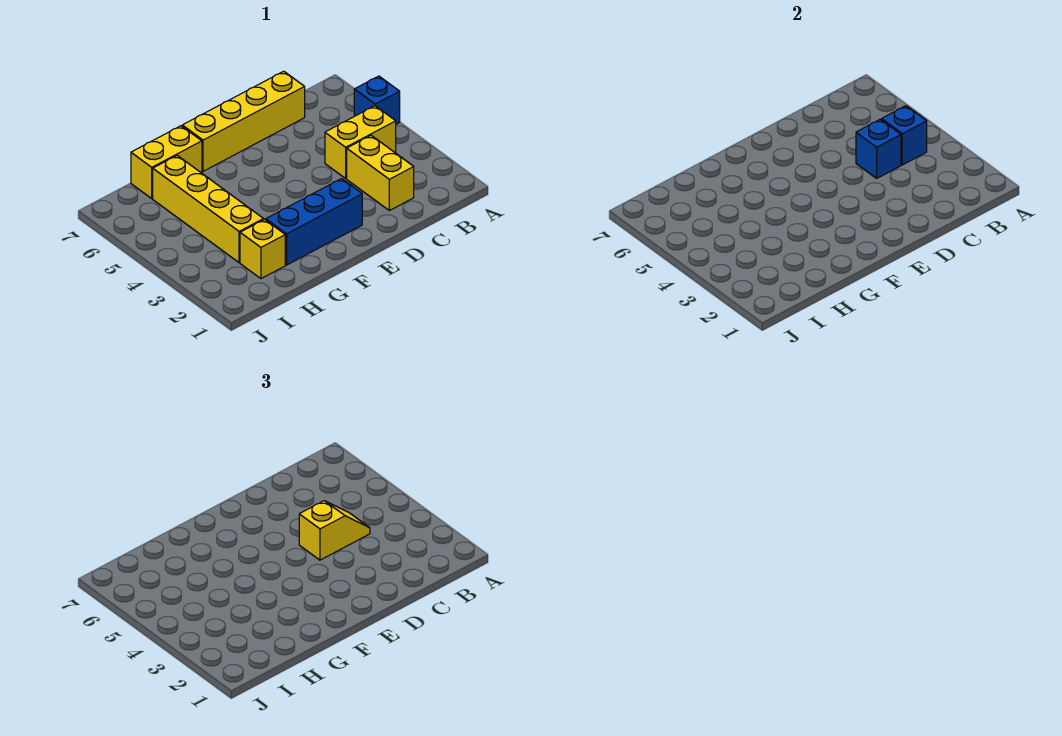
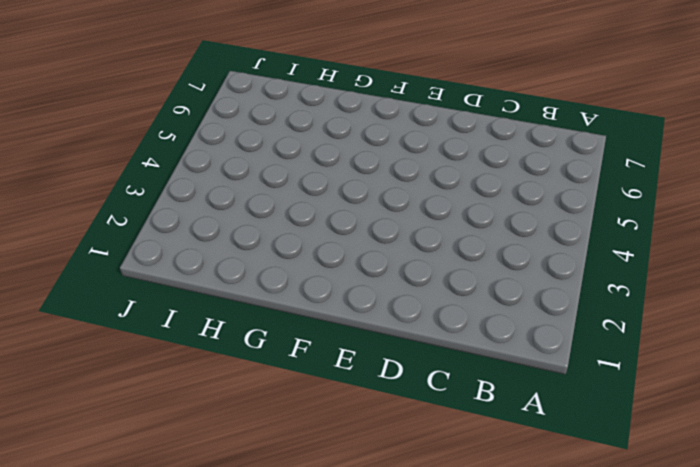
none -> blue 1x1 brick [354,76,400,124]
none -> yellow 1x2 brick [325,106,396,178]

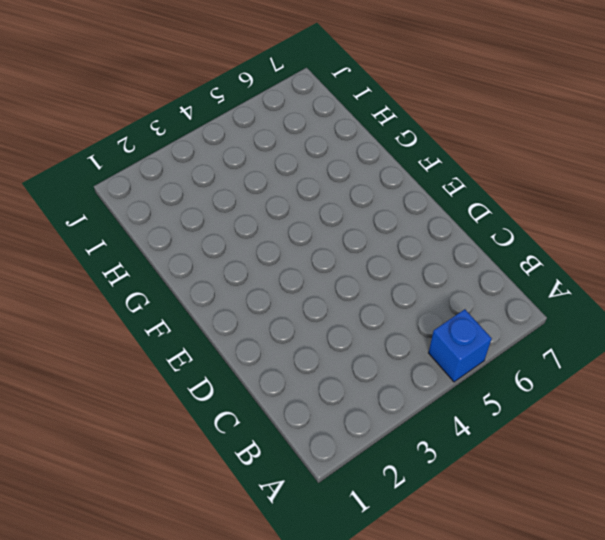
none -> yellow 1x2 brick [325,106,396,178]
none -> yellow 1x2 brick [347,135,414,211]

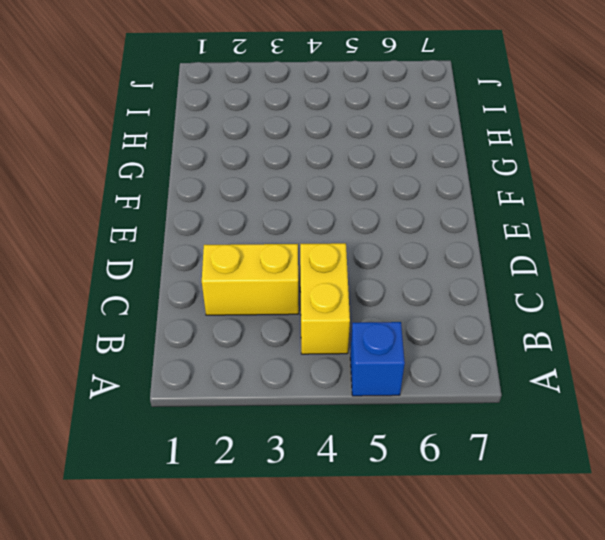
none -> yellow 1x4 brick [182,71,305,171]
none -> blue 1x3 brick [266,179,362,265]

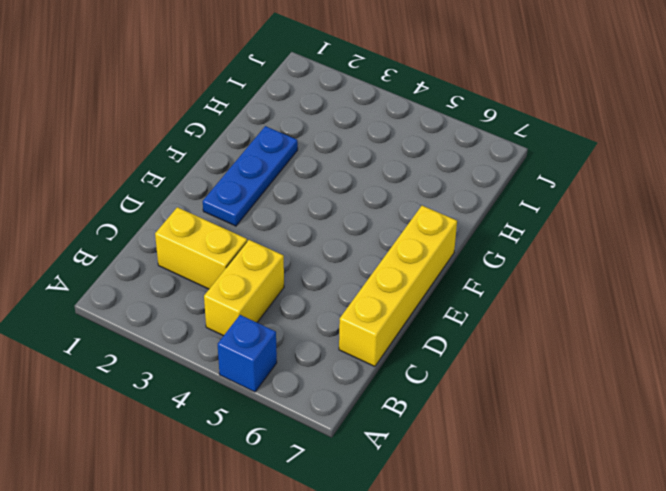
blue 1x3 plate [203,126,298,226] -> blue 1x3 brick [266,179,362,265]
none -> yellow 1x2 brick [131,126,202,198]
none -> yellow 1x1 brick [240,220,285,279]

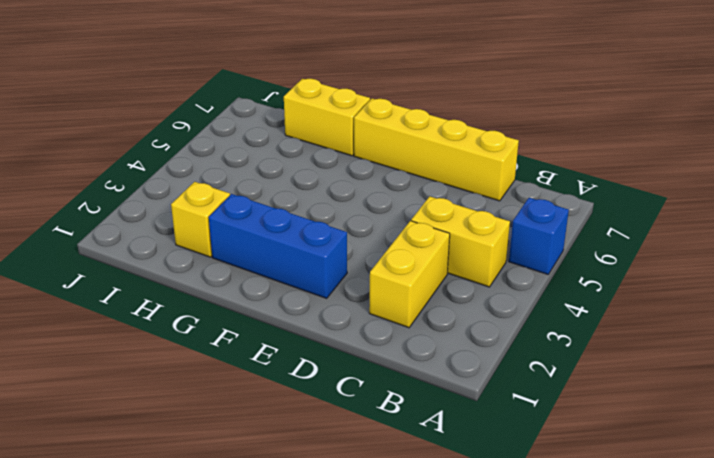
none -> yellow 1x4 brick [153,155,264,263]
none -> blue 1x1 brick [882,106,927,165]

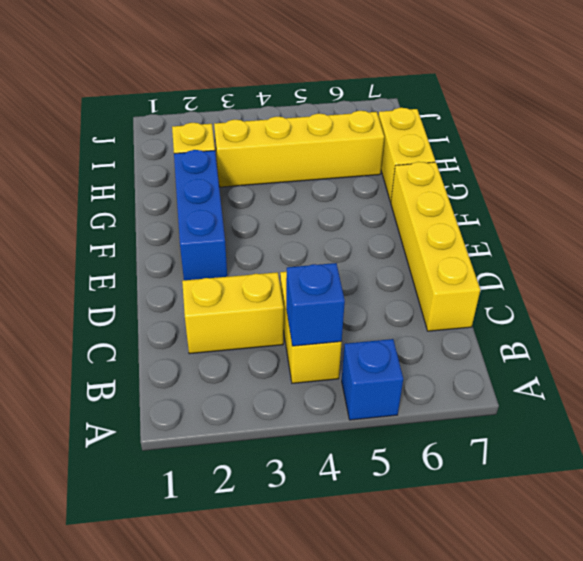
none -> blue 1x1 brick [856,119,901,178]
none -> yellow 1x2 slope [299,501,370,560]

